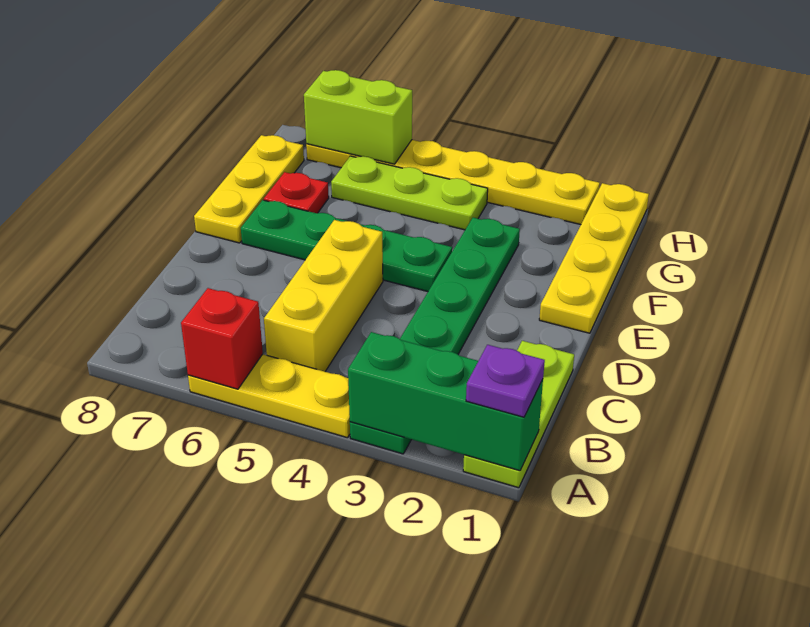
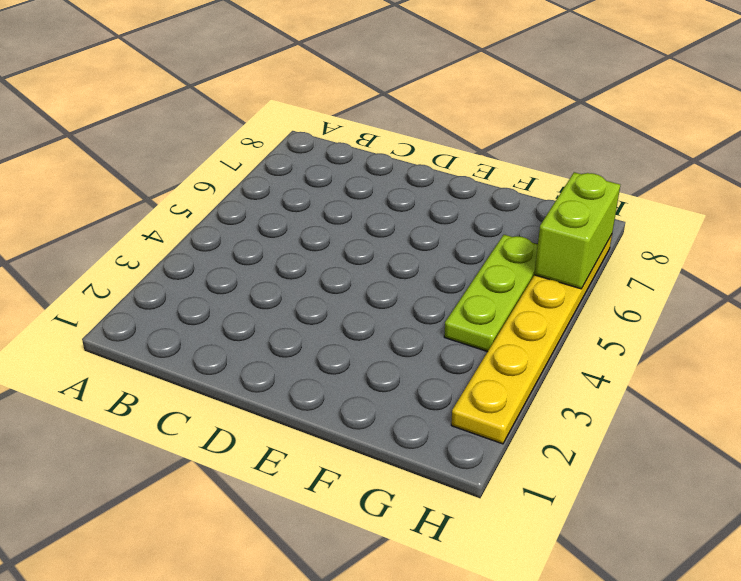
none -> lime 1x3 plate [463,341,574,488]
none -> green 1x6 plate [350,218,520,454]
none -> yellow 1x3 plate [188,354,350,438]

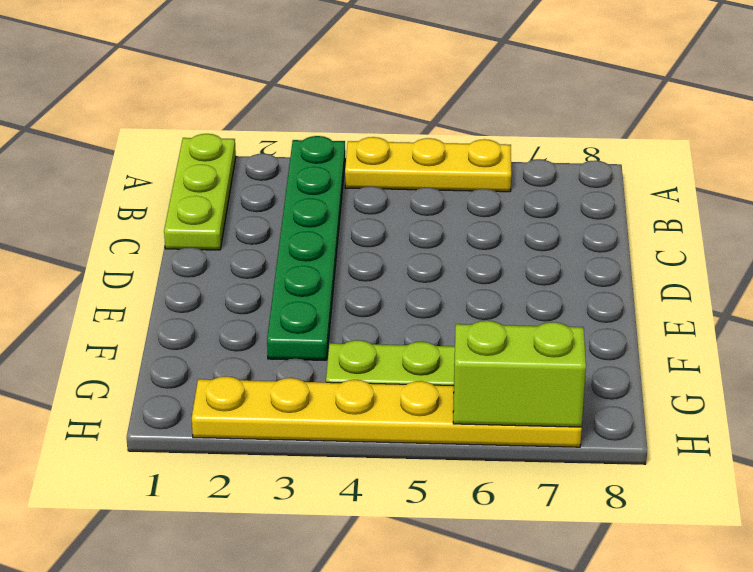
none -> yellow 1x3 brick [264,220,383,372]
none -> yellow 1x4 plate [539,183,649,333]
none -> green 1x4 plate [241,200,452,292]

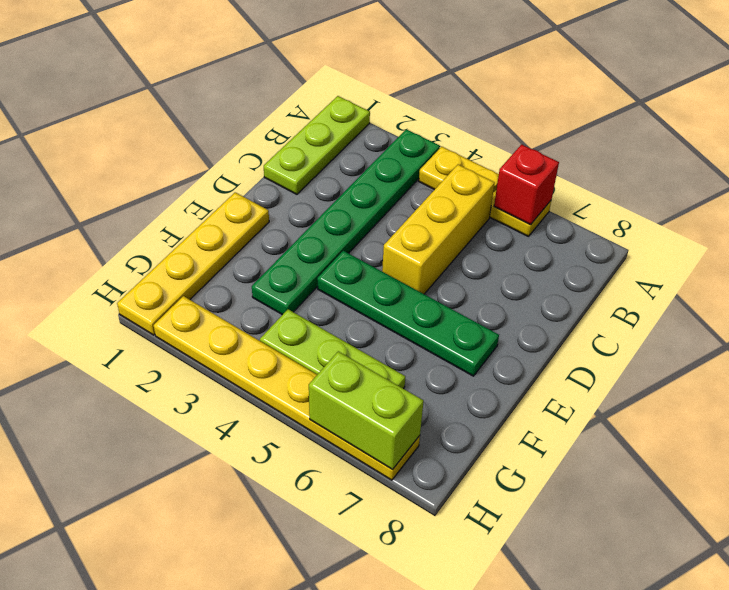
none -> yellow 1x3 plate [194,135,304,243]
none -> red 1x1 plate [264,172,329,213]
none -> green 1x3 brick [348,332,543,471]

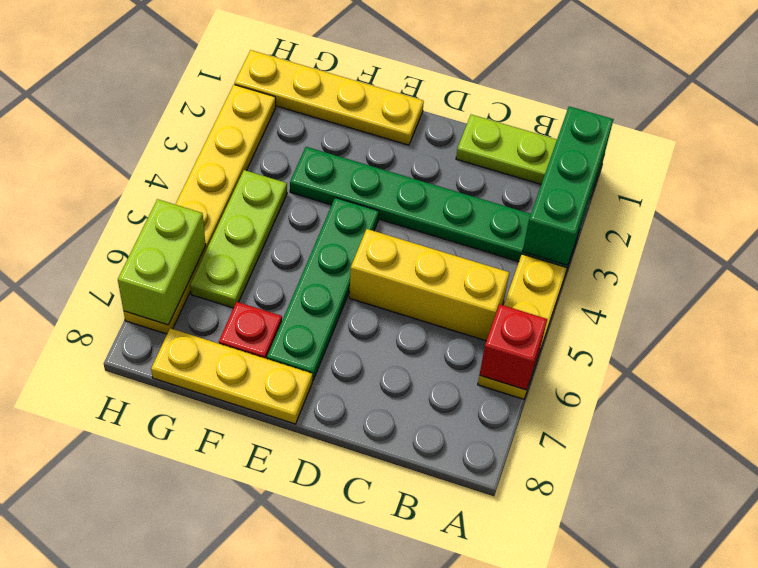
none -> purple 1x1 plate [466,345,545,417]

